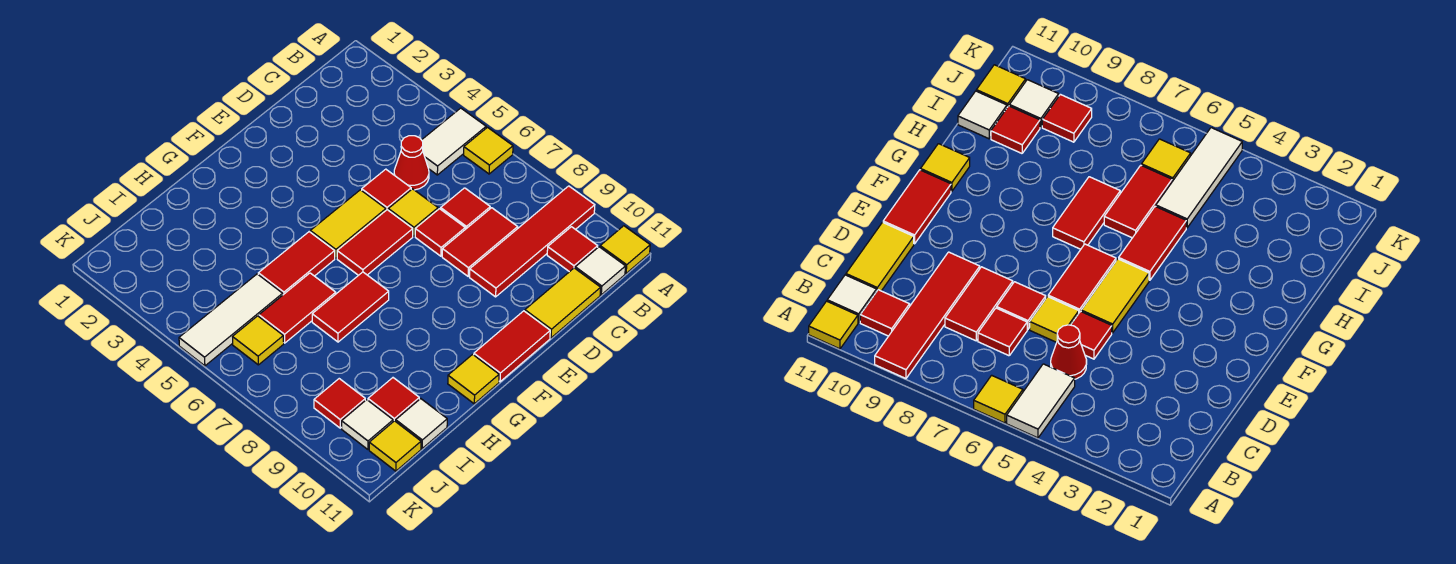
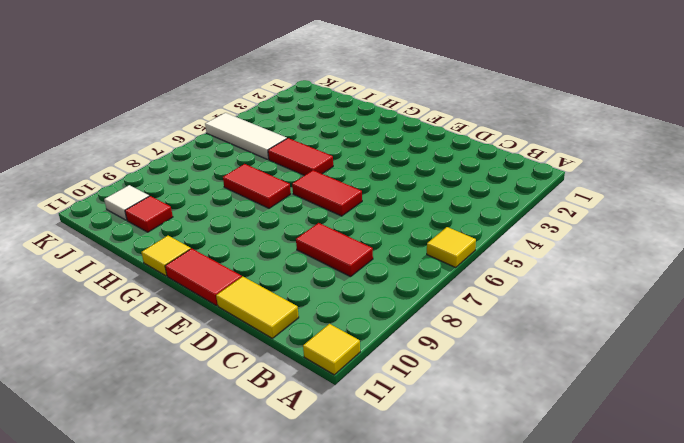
none -> white 1x2 tile [422,108,486,175]
none -> red 1x4 tile [470,186,595,297]
none -> red 1x1 tile [547,227,598,272]

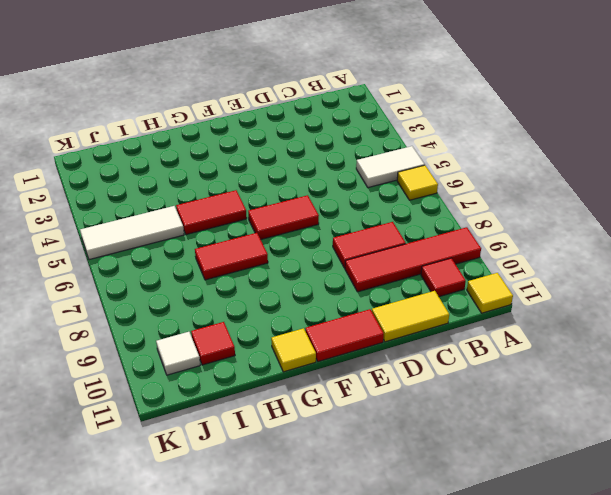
none -> white 1x1 tile [575,247,626,295]
none -> red 1x1 cone [394,136,429,190]
none -> red 1x1 tile [441,188,490,229]

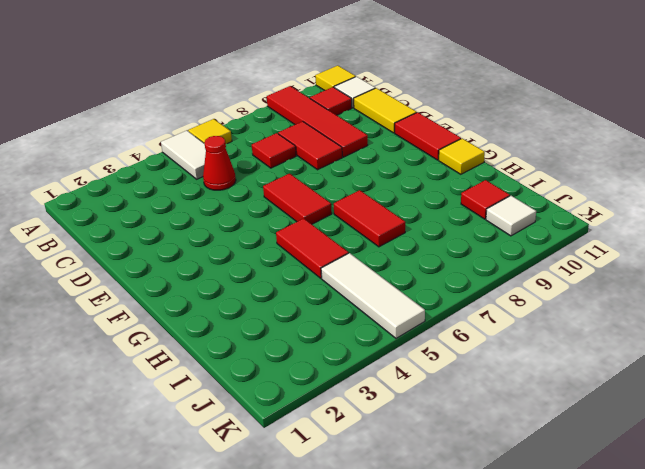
none -> red 1x1 tile [362,169,411,210]
none -> yellow 1x1 tile [388,189,438,236]
none -> red 1x1 tile [415,209,465,256]

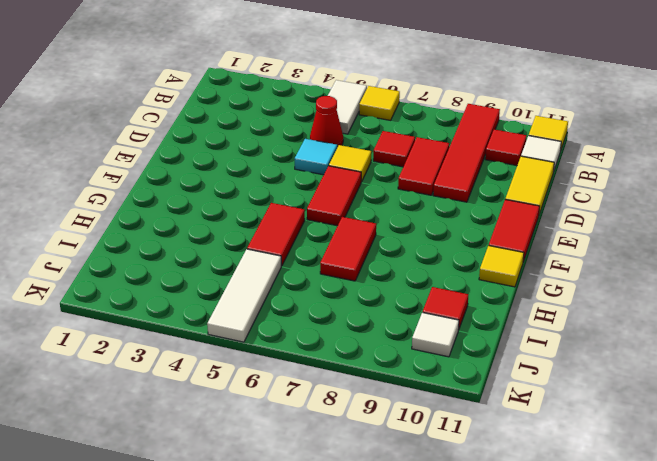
cyan 1x1 tile [295,139,337,175] -> red 1x1 tile [362,169,411,210]
none -> red 1x1 tile [415,209,465,256]
none -> yellow 1x2 tile [310,190,386,258]
none -> red 1x2 tile [259,273,336,343]

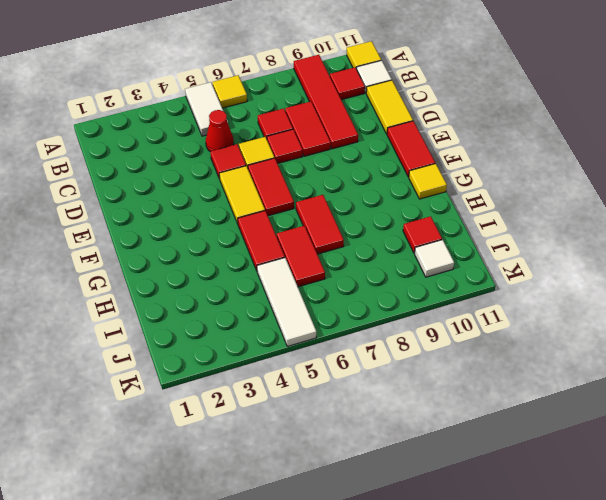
none -> white 1x1 tile [396,399,447,448]
none -> yellow 1x1 tile [233,316,284,365]
none -> red 1x1 tile [314,379,365,428]

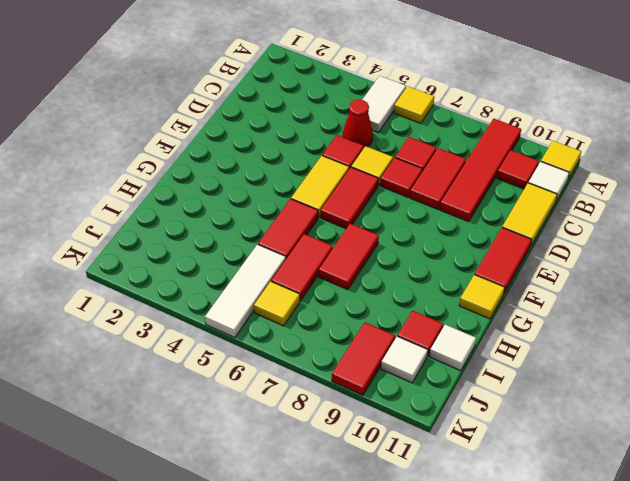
red 1x2 tile [332,322,395,395] -> red 1x1 tile [314,379,365,428]
none -> yellow 1x1 tile [369,421,421,471]

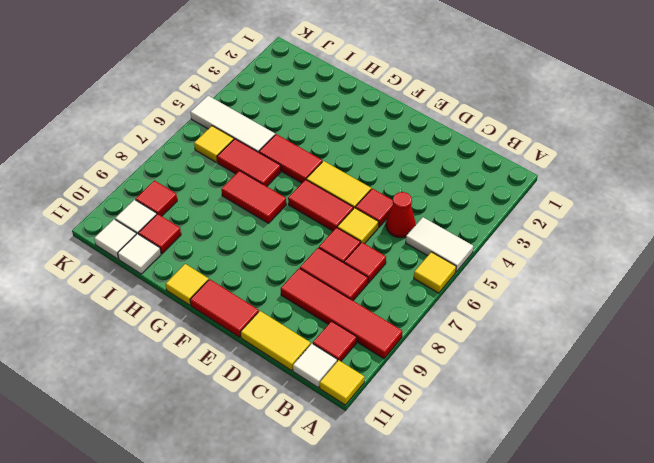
white 1x1 tile [94,219,136,259] -> yellow 1x1 tile [369,421,421,471]

